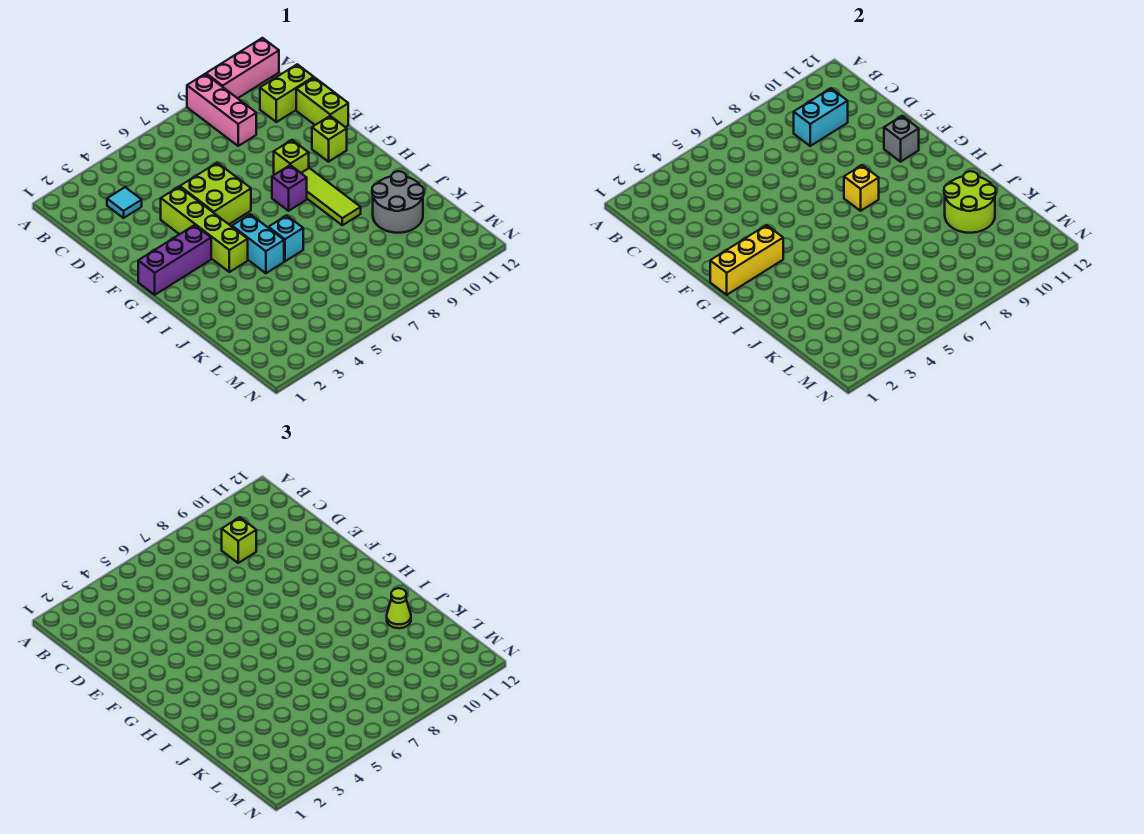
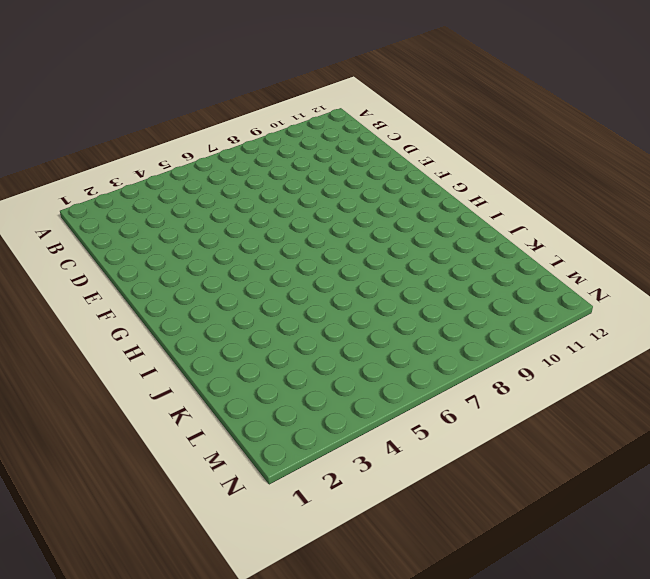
none -> pink 1x3 brick [187,74,256,146]
none -> pink 1x3 brick [206,38,279,98]
none -> cyan 1x1 tile [107,187,142,218]

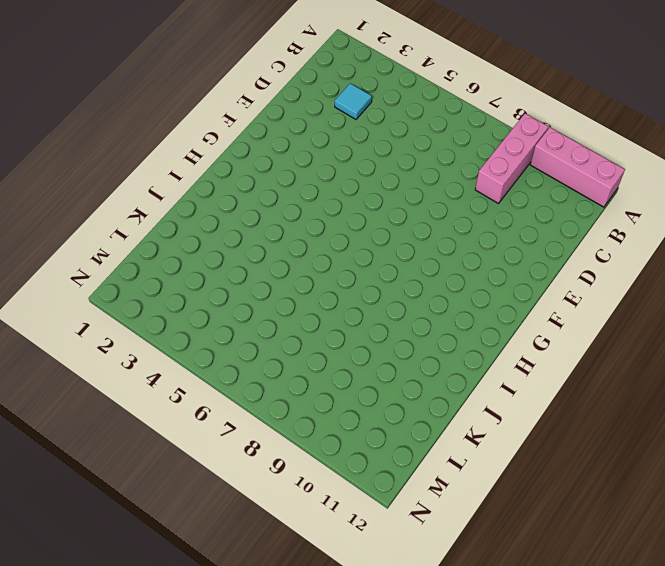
none -> lime 1x2 brick [260,64,314,122]
none -> lime 1x2 brick [296,78,348,127]
none -> lime 1x4 brick [161,187,248,272]

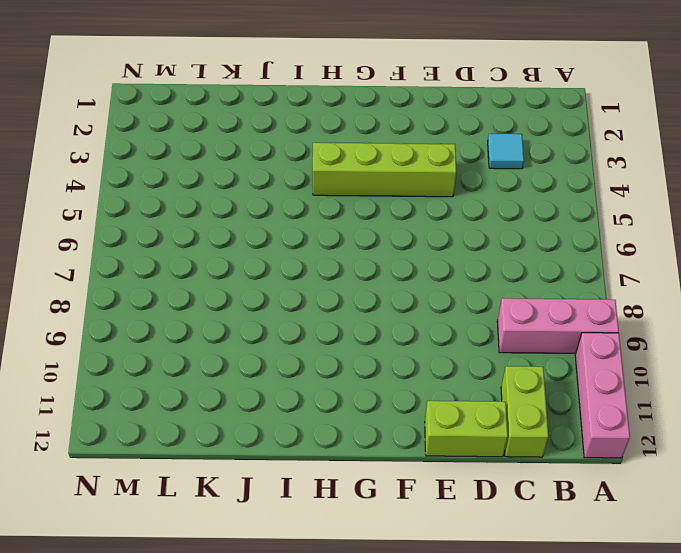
none -> lime 2x2 brick [180,163,251,224]
none -> lime 1x1 brick [274,140,309,174]
none -> lime 1x1 brick [312,116,347,162]

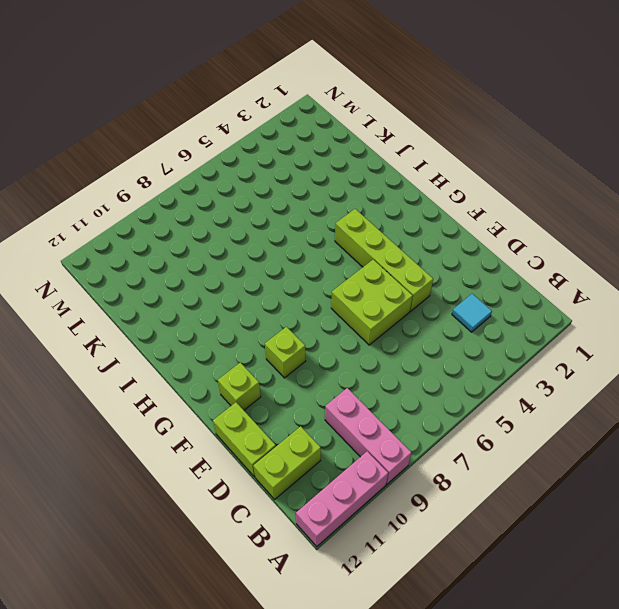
none -> purple 1x3 brick [138,225,211,295]
none -> purple 1x1 brick [272,165,307,211]
none -> lime 1x3 tile [301,168,361,225]

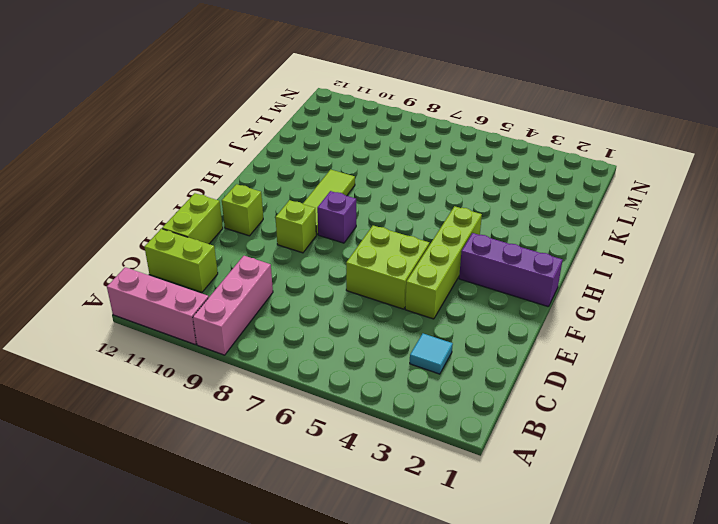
none -> cyan 1x2 brick [232,214,284,273]
none -> cyan 1x1 brick [269,215,303,261]
none -> grey 2x2 round brick [372,171,424,233]

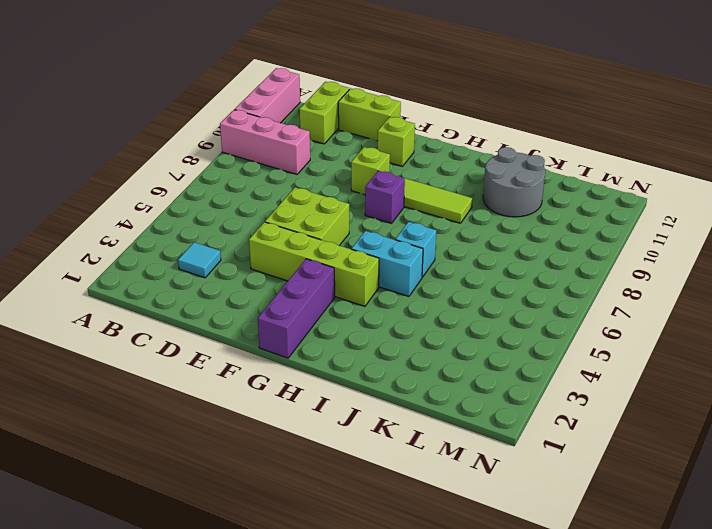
none -> cyan 1x2 brick [794,88,848,146]
none -> grey 1x1 brick [884,116,919,162]
none -> yellow 1x3 brick [710,225,783,295]

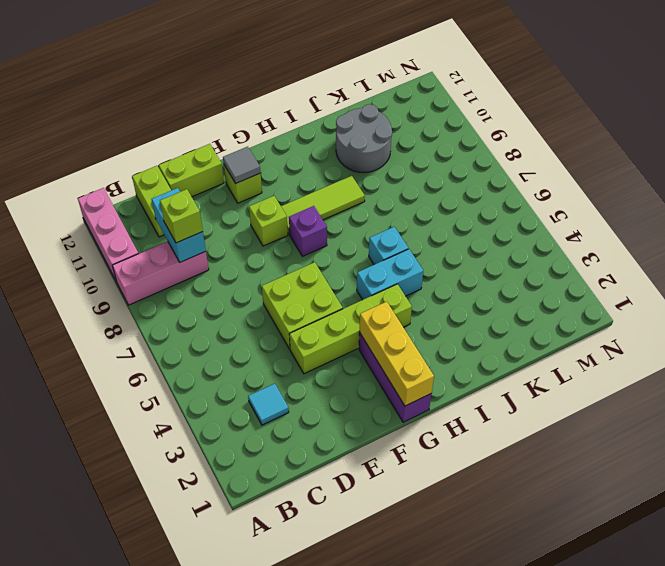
grey 1x1 tile [223,147,261,184] -> grey 1x1 brick [884,116,919,162]
none -> yellow 1x1 brick [844,165,879,211]
none -> lime 2x2 round brick [944,171,996,233]
none -> lime 1x1 cone [387,588,411,628]

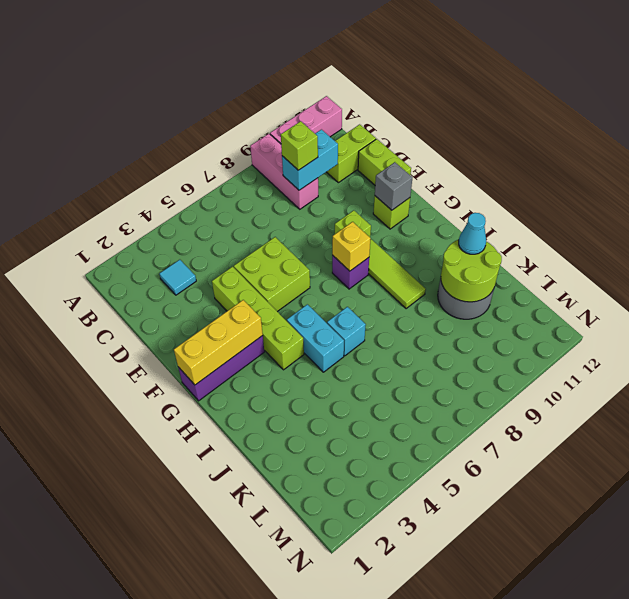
cyan 1x1 cone [459,213,486,254] -> lime 1x1 cone [387,588,411,628]

